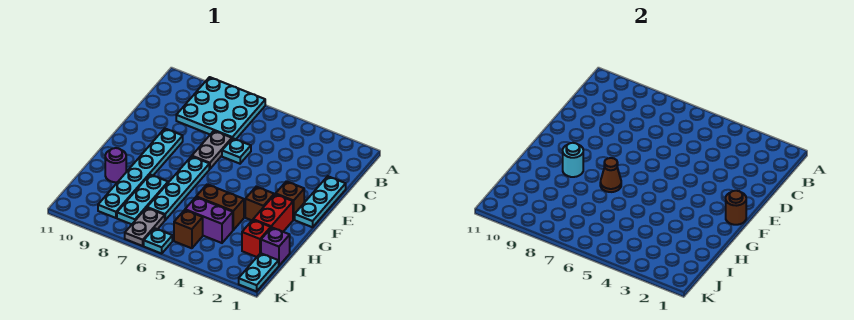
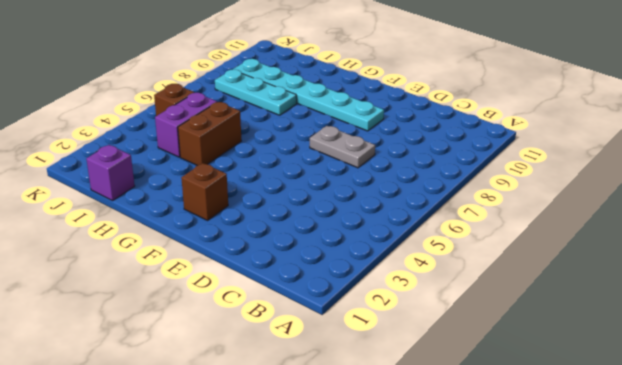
none -> cyan 3x3 plate [176,77,265,139]
none -> cyan 1x3 plate [295,176,346,227]
none -> cyan 1x1 plate [222,138,251,164]

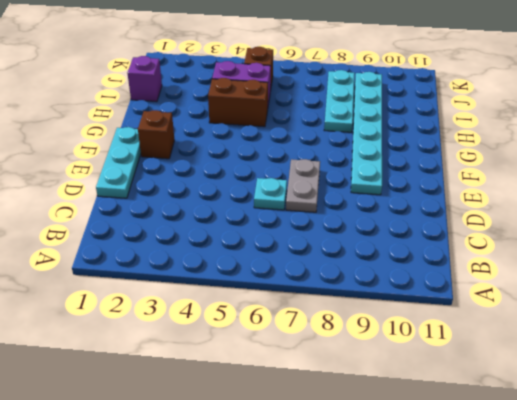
none -> cyan 3x3 plate [176,77,265,139]
none -> cyan 1x4 plate [147,156,209,220]
none -> red 1x2 brick [253,194,293,232]

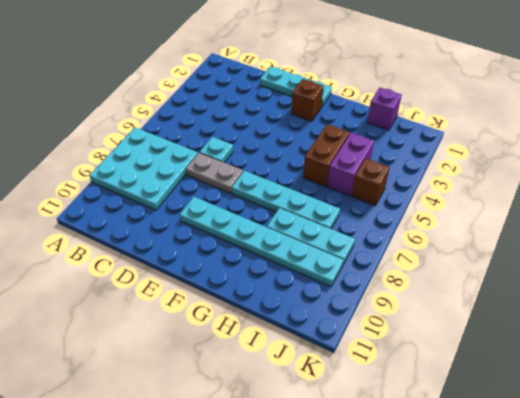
none -> red 1x2 brick [253,194,293,232]
none -> brown 1x1 brick [245,187,274,220]
none -> purple 1x1 round brick [105,148,126,182]

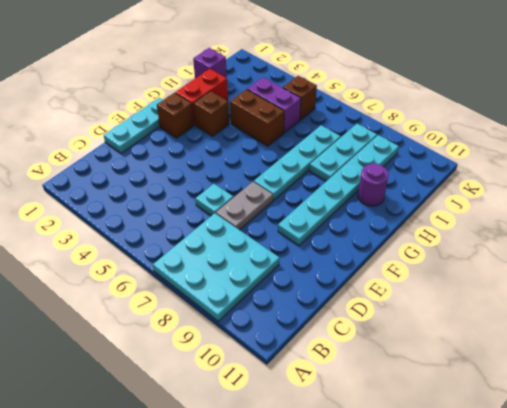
none -> red 1x1 brick [242,220,271,257]
none -> cyan 1x2 plate [239,253,279,291]
none -> grey 1x2 plate [125,208,165,246]

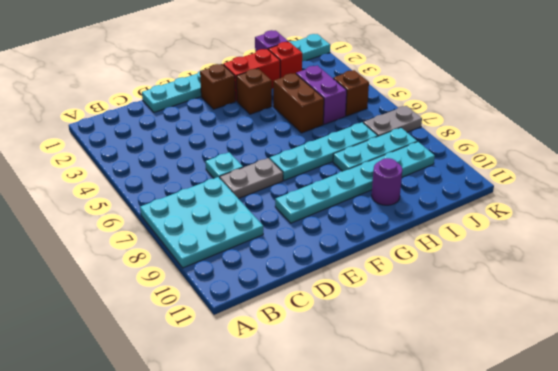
none -> cyan 1x1 plate [144,228,172,254]
none -> brown 1x1 round brick [726,191,746,225]
none -> brown 1x1 cone [600,158,621,192]

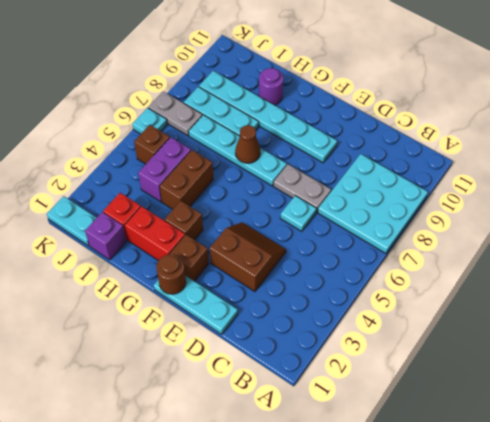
brown 2x2 slope [210,222,286,292] -> none
none -> cyan 1x1 round brick [563,143,583,177]

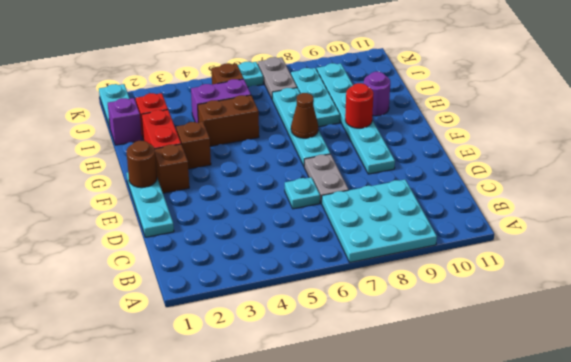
red 1x1 round brick [345,83,374,128] -> cyan 1x1 round brick [563,143,583,177]

